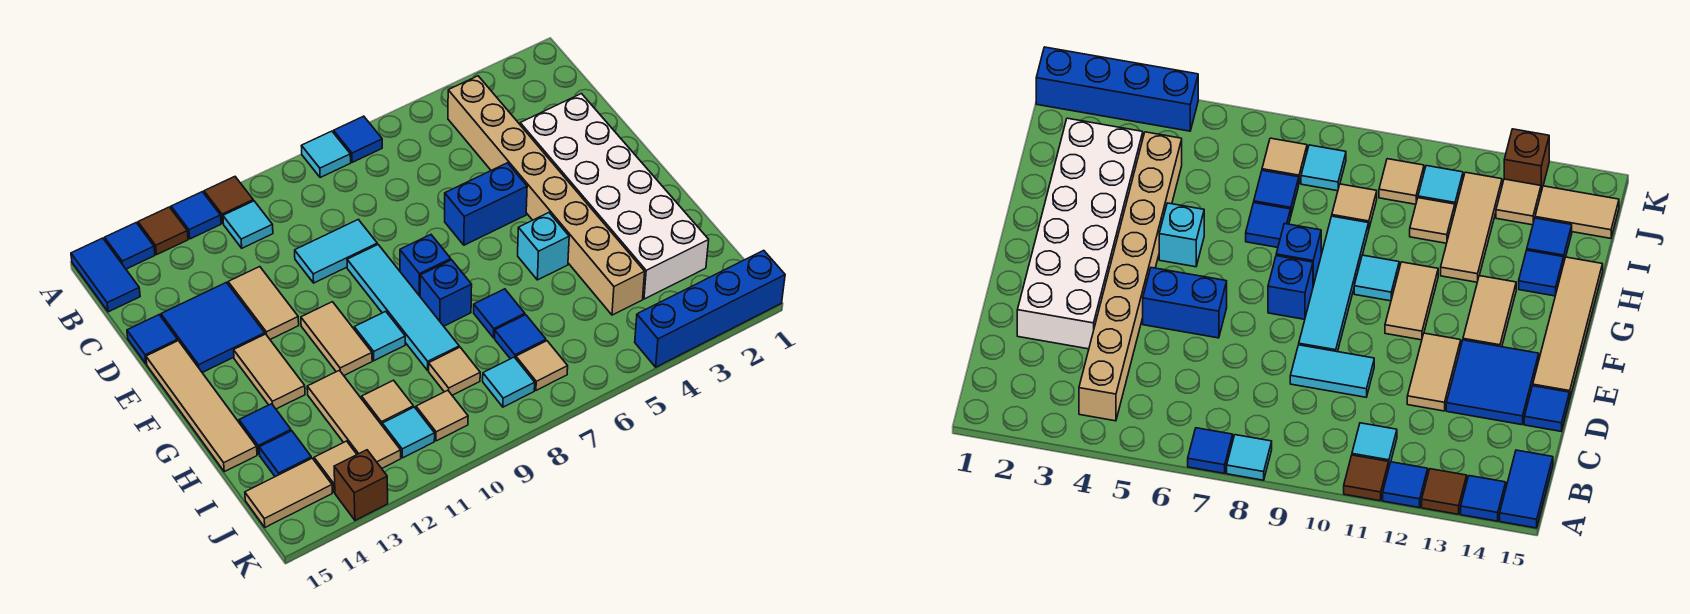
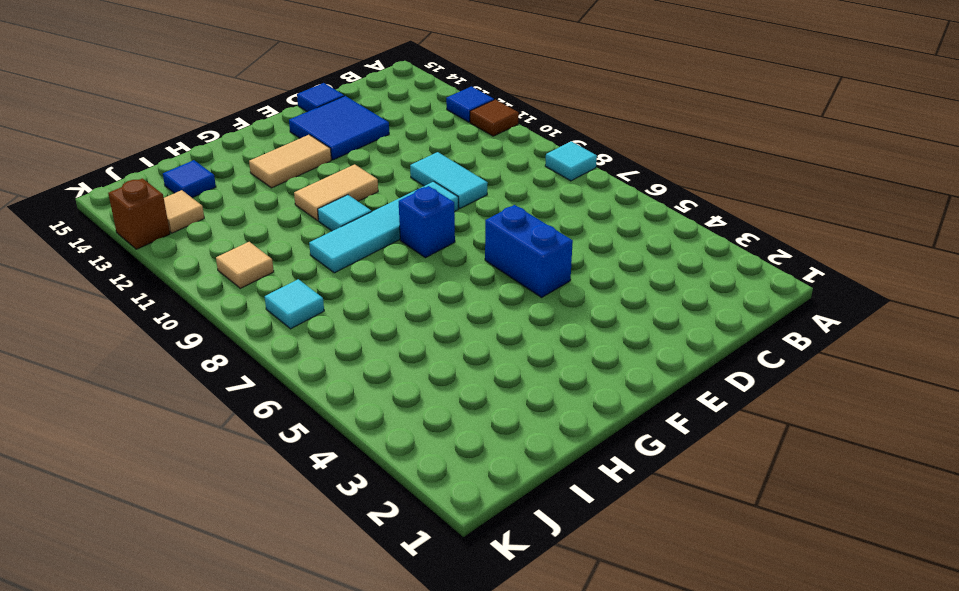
none -> blue 1x1 tile [334,116,382,162]
none -> brown 1x1 tile [138,207,188,254]
none -> blue 1x1 tile [105,223,155,269]
none -> blue 1x2 tile [71,238,140,312]

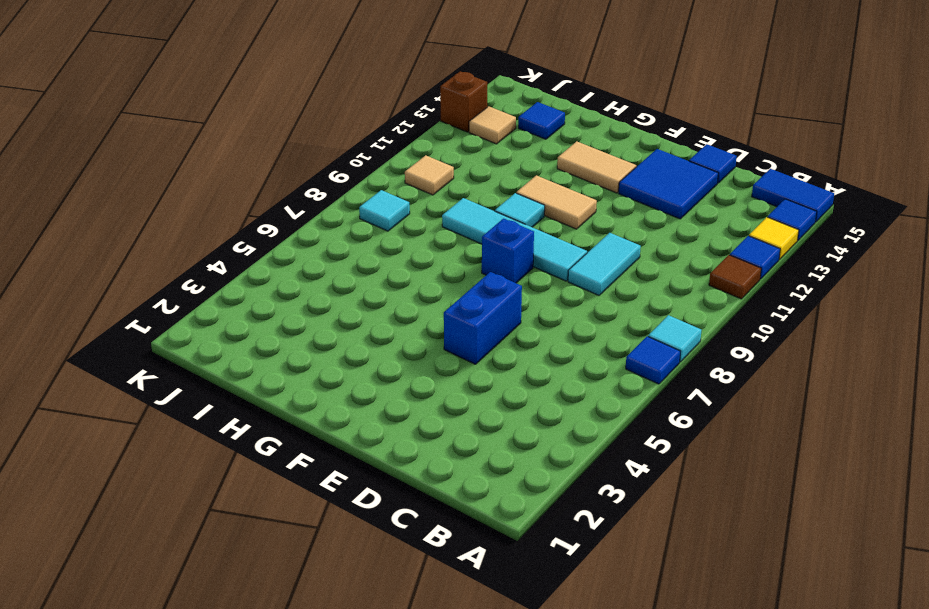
yellow 1x1 tile [749,217,799,259] -> brown 1x1 tile [138,207,188,254]
none -> tan 1x8 brick [448,76,645,315]
none -> cyan 1x1 tile [223,201,273,248]
none -> white 2x6 brick [520,94,709,299]
none -> tan 1x2 tile [228,267,299,339]

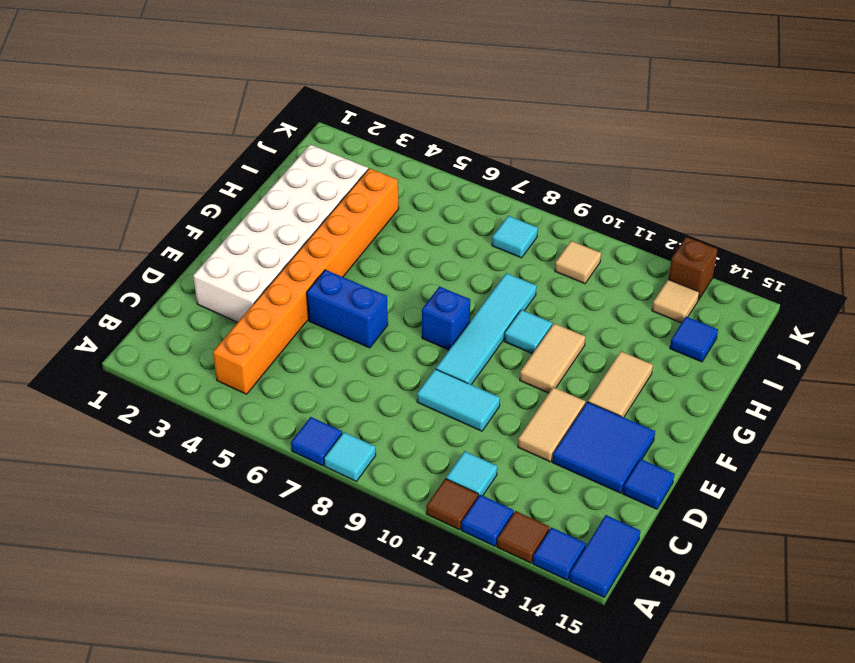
orange 1x8 brick [213,168,399,394] -> tan 1x8 brick [448,76,645,315]
none -> tan 1x4 tile [146,341,257,472]
none -> cyan 1x1 brick [518,213,569,280]
none -> blue 1x1 brick [420,260,472,326]
none -> blue 1x1 tile [474,289,525,338]

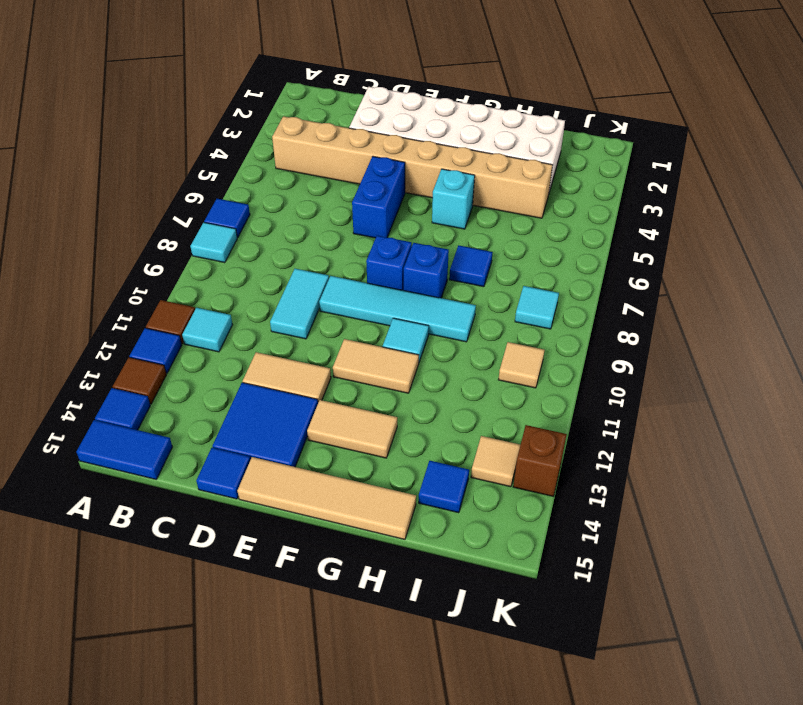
none -> tan 1x3 tile [307,370,401,468]
none -> blue 1x1 tile [239,404,291,454]
none -> blue 1x1 tile [495,315,546,359]
none -> tan 1x1 tile [429,347,480,395]

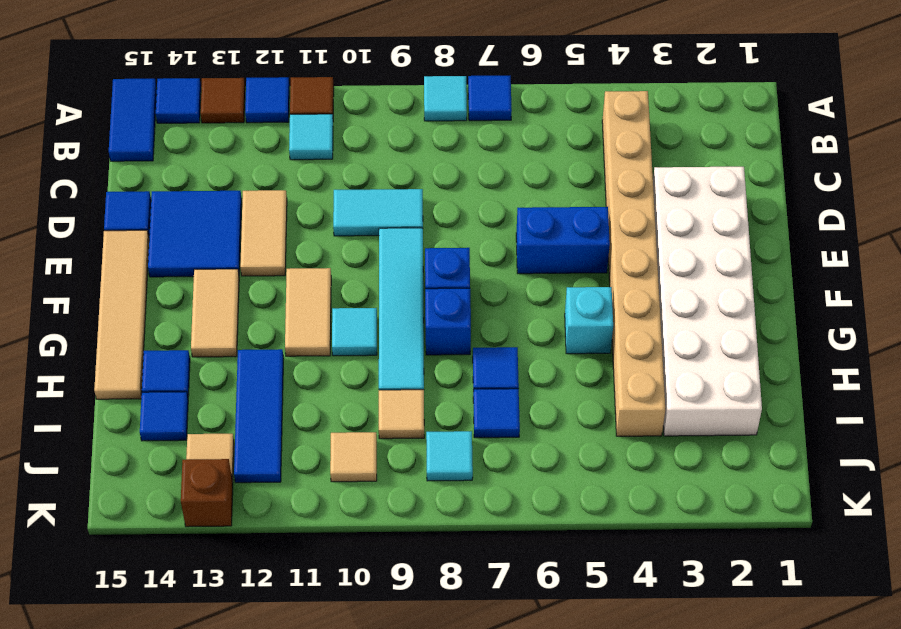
blue 1x3 tile [234,349,284,483] -> tan 1x3 tile [307,370,401,468]
none -> tan 1x1 tile [362,380,413,425]
none -> tan 1x1 tile [516,341,568,390]
none -> cyan 1x1 tile [382,407,435,458]
none -> tan 1x2 tile [245,458,332,527]

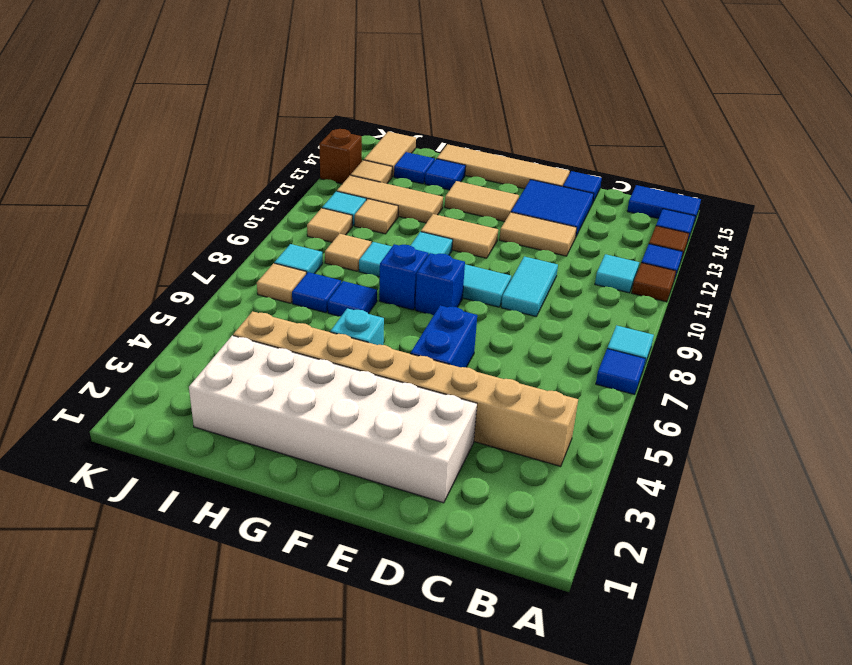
none -> blue 1x4 brick [635,250,785,367]

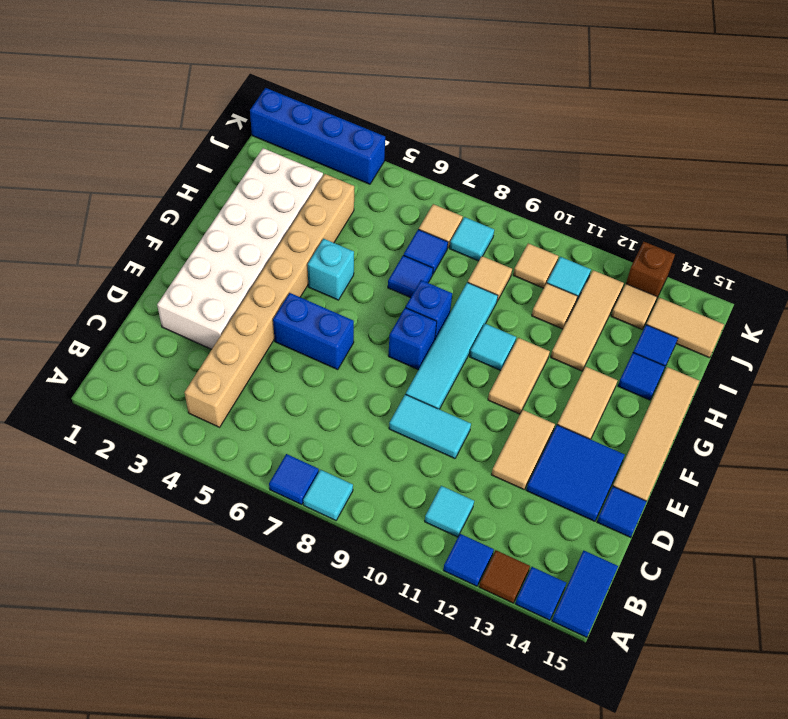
none -> brown 1x1 tile [204,177,253,223]

